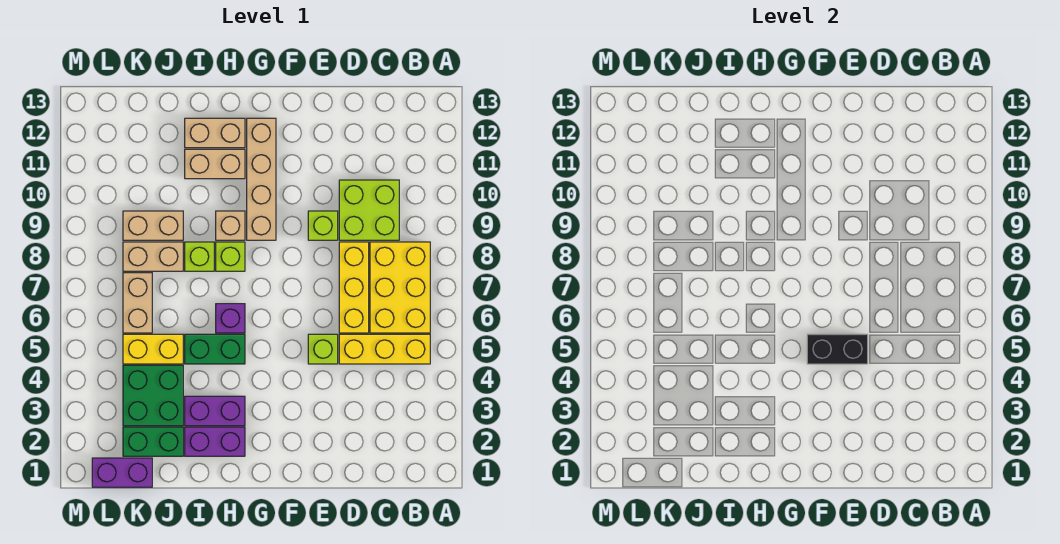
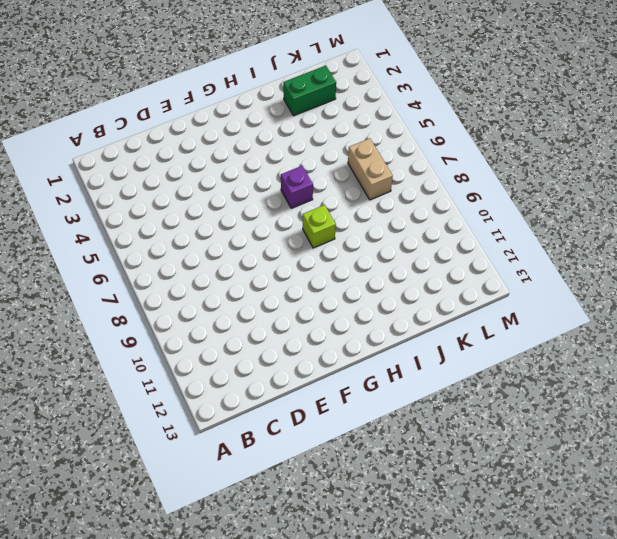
none -> yellow 1x3 brick [339,334,430,364]
none -> yellow 2x3 brick [370,242,430,333]
none -> lime 2x2 brick [339,180,399,240]

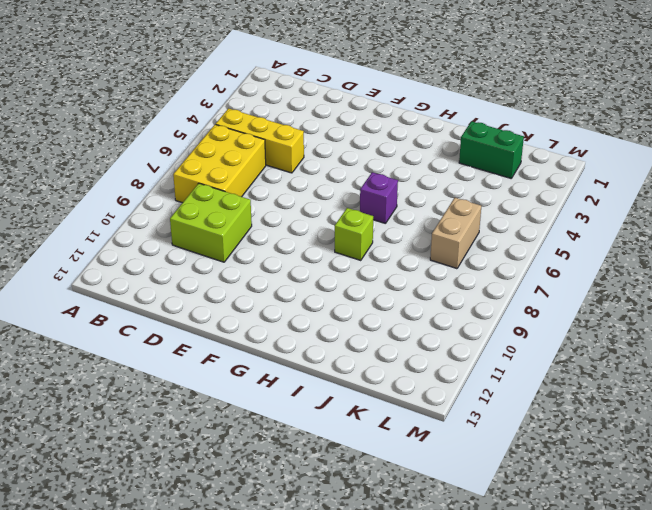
none -> yellow 1x3 brick [339,242,369,333]
none -> lime 1x1 brick [308,334,338,364]
none -> lime 1x1 brick [308,211,338,240]

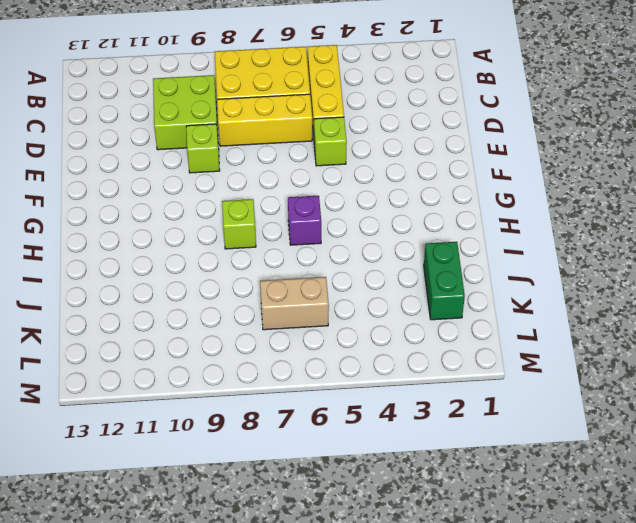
none -> tan 1x4 brick [247,118,276,240]
none -> purple 1x2 brick [185,427,245,456]
none -> purple 1x2 brick [185,396,245,426]

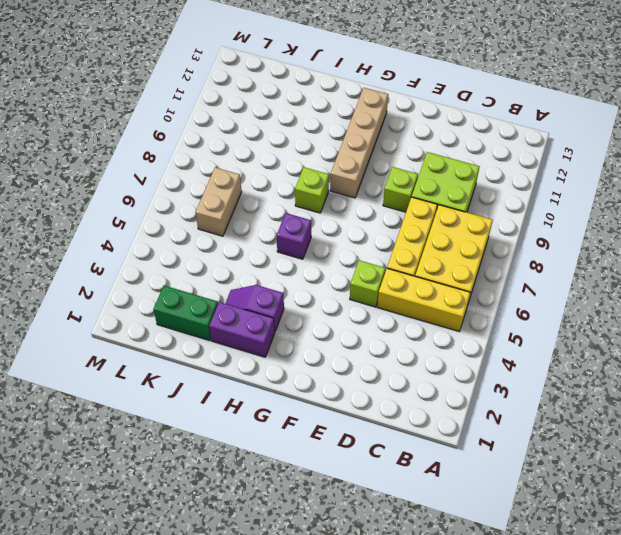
purple 1x2 slope [225,285,284,331] -> purple 1x2 brick [185,396,245,426]
none -> green 1x2 brick [185,334,245,364]
none -> tan 1x1 brick [216,211,245,240]
none -> tan 1x2 brick [185,149,245,179]

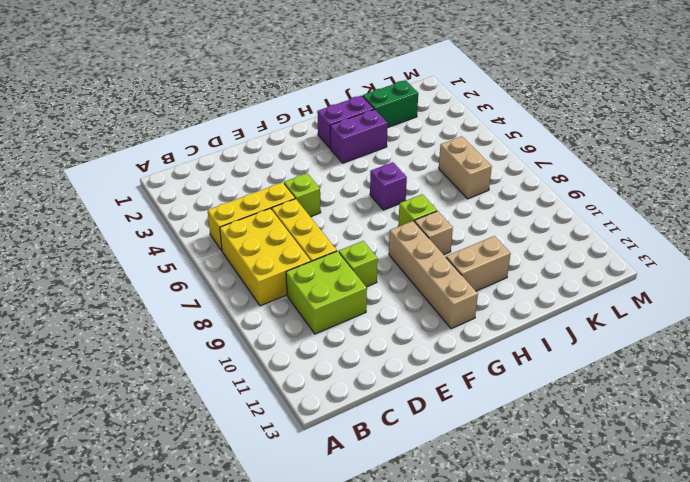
none -> green 1x2 brick [185,334,245,364]
none -> tan 1x2 brick [185,118,245,148]
none -> lime 1x1 brick [185,242,214,271]

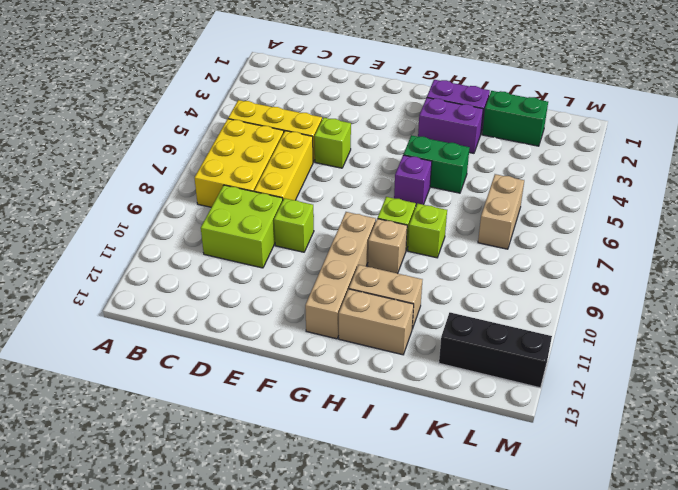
black 1x3 brick [439,313,552,388] -> none
none -> green 2x2 brick [123,365,183,426]
none -> yellow 1x2 brick [123,334,183,364]
none -> tan 1x2 brick [123,242,183,271]

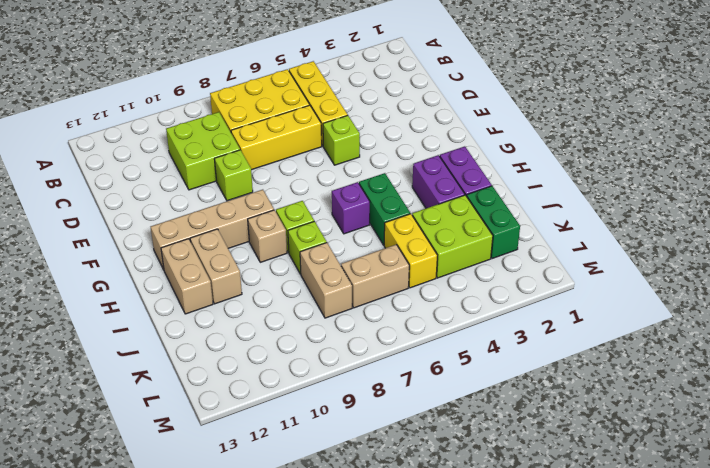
lime 2x2 brick [412,195,493,278] -> green 2x2 brick [123,365,183,426]
none -> tan 1x2 brick [123,211,183,240]
none -> purple 1x2 brick [92,458,152,487]
none -> black 1x2 brick [807,334,868,364]

